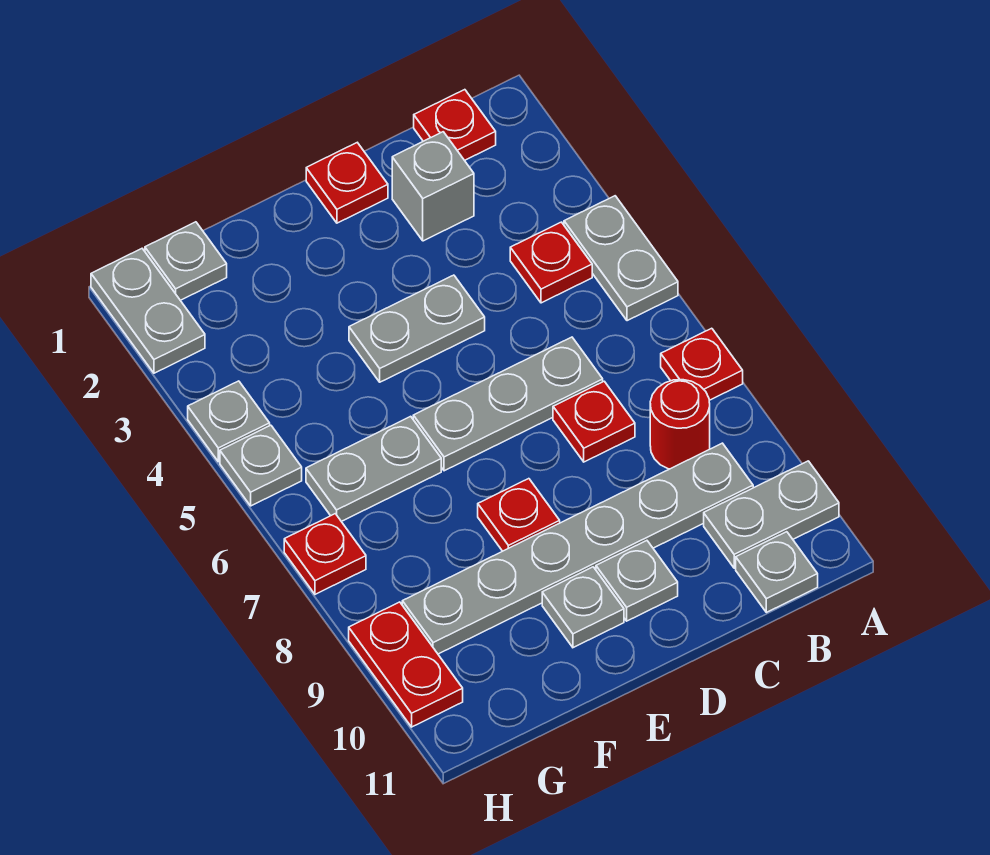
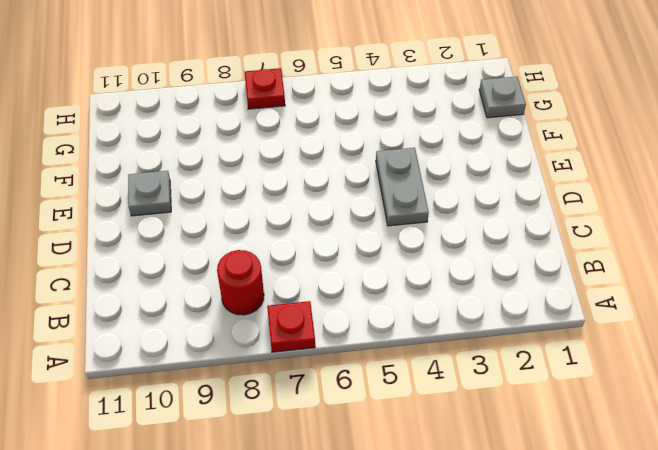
none -> grey 1x2 plate [564,196,678,321]
none -> grey 1x2 plate [704,461,839,568]
none -> red 1x1 plate [414,90,496,160]

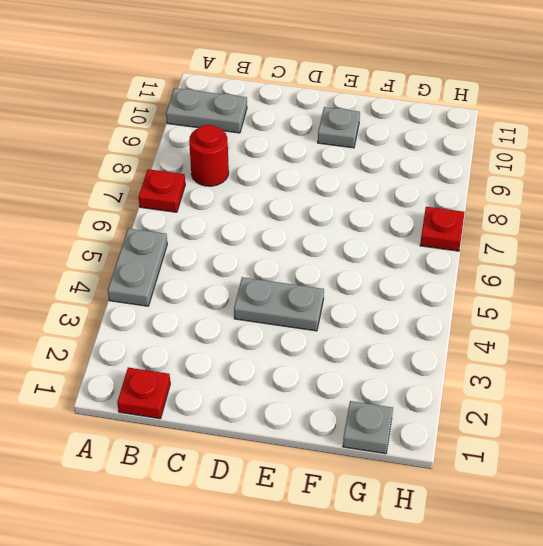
none -> red 1x1 plate [510,222,592,303]
none -> grey 1x6 plate [402,443,753,654]
none -> grey 1x1 plate [736,532,818,612]

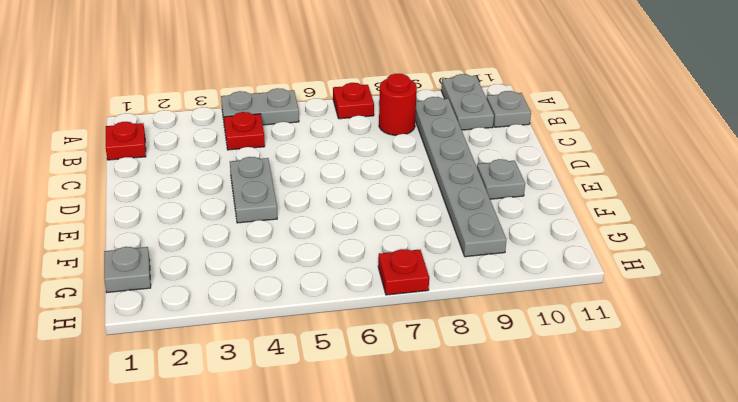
none -> grey 1x1 brick [392,132,474,241]
none -> grey 1x3 plate [413,337,603,471]
none -> red 1x1 plate [553,381,635,462]

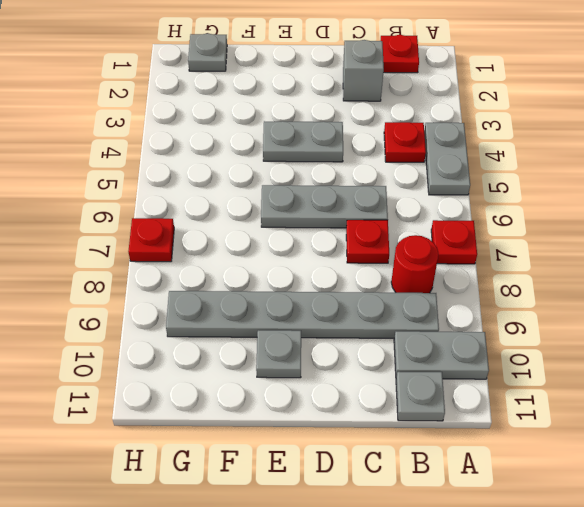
none -> red 1x1 plate [306,143,388,223]
none -> grey 1x1 plate [596,541,678,621]
none -> red 1x1 plate [478,479,560,551]

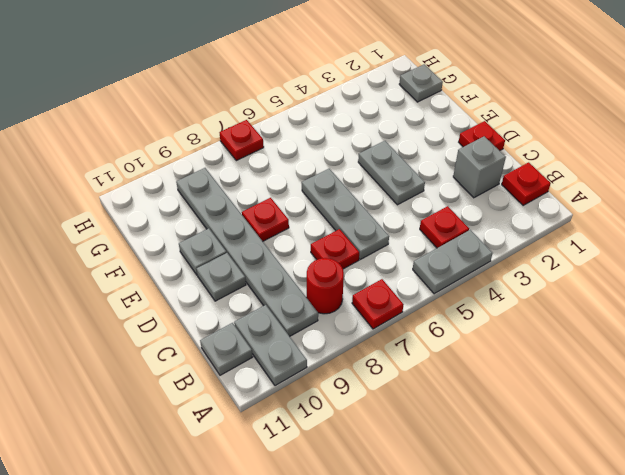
none -> grey 1x2 plate [306,416,441,521]
none -> grey 1x2 plate [91,249,205,373]
none -> grey 1x1 plate [188,381,270,462]

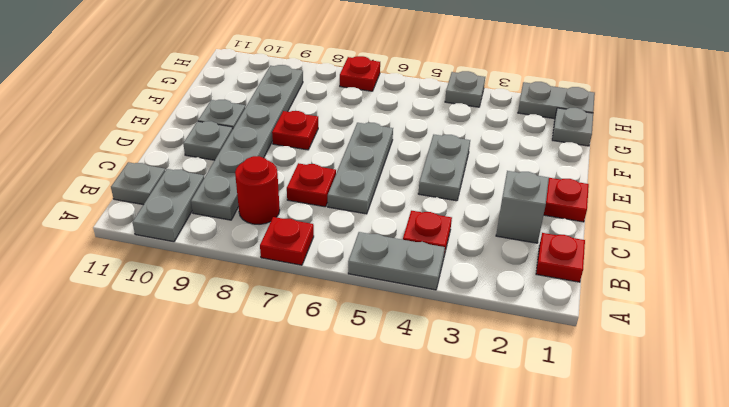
none -> grey 1x2 plate [306,416,441,521]
none -> grey 1x1 plate [220,425,302,506]
none -> red 1x2 plate [349,602,463,727]

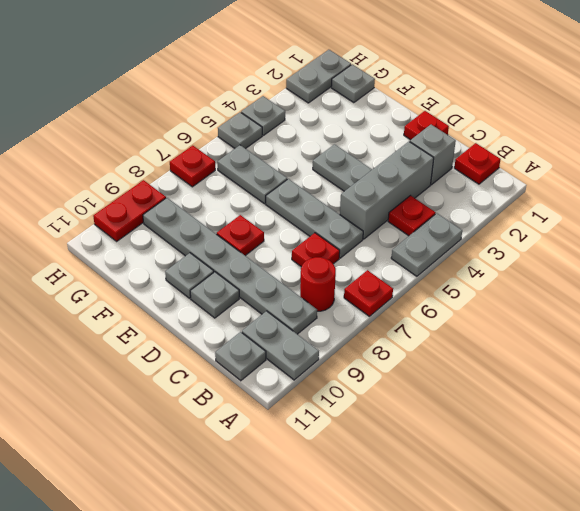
grey 1x3 brick [340,142,434,239] -> none

